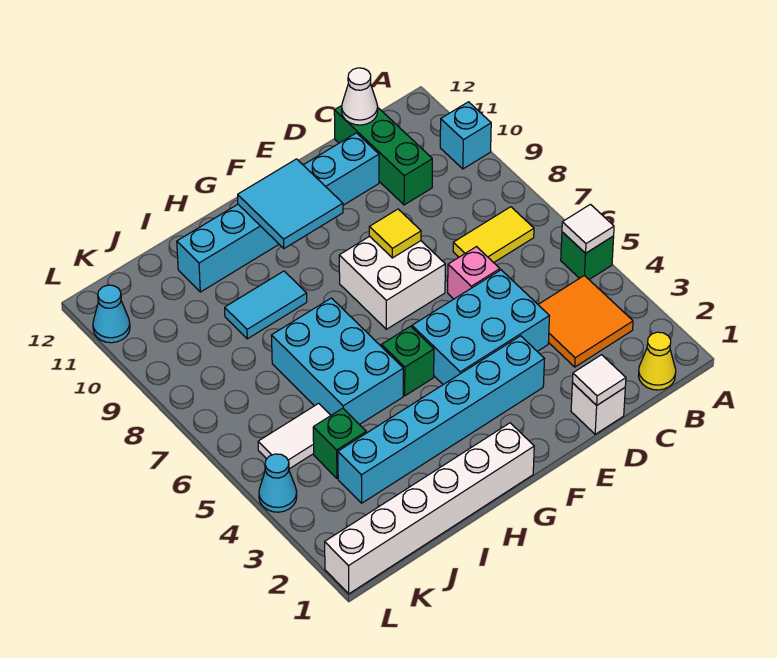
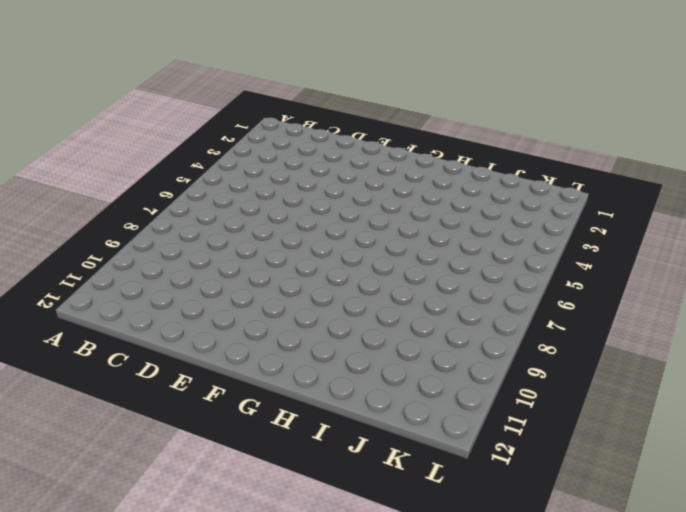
none -> green 1x1 brick [561,232,614,279]
none -> cyan 1x1 brick [440,102,491,169]
none -> yellow 1x1 cone [638,332,676,390]

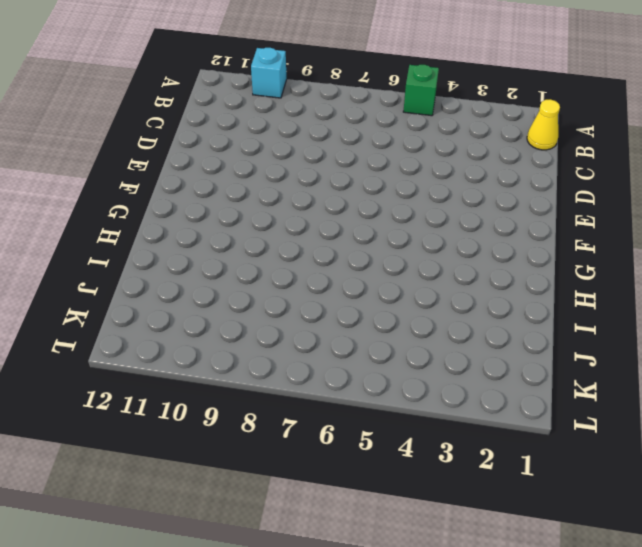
none -> orange 2x2 tile [538,275,633,367]
none -> yellow 1x2 tile [453,207,534,263]
none -> green 1x3 brick [334,106,432,205]

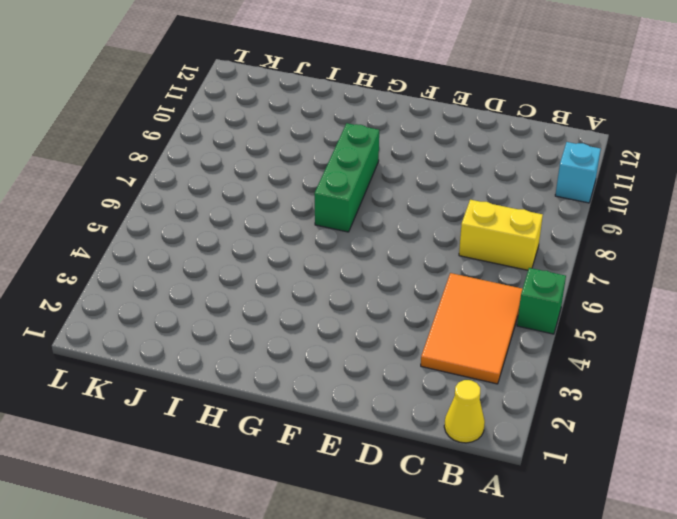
orange 2x3 tile [421,273,522,384] -> orange 2x2 tile [538,275,633,367]
yellow 1x2 brick [459,200,543,270] -> yellow 1x2 tile [453,207,534,263]
green 1x3 brick [314,123,379,232] -> green 1x3 brick moved to [334,106,432,205]
none -> white 1x1 brick [571,383,625,434]
none -> cyan 2x3 brick [412,270,549,384]
none -> pink 1x1 brick [448,247,500,299]

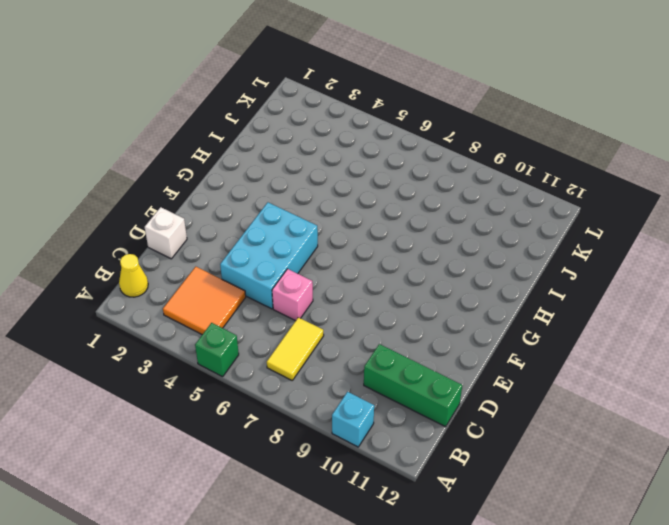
none -> cyan 1x6 brick [177,133,379,292]
none -> cyan 1x6 brick [338,336,544,503]
none -> white 2x2 brick [339,236,445,329]

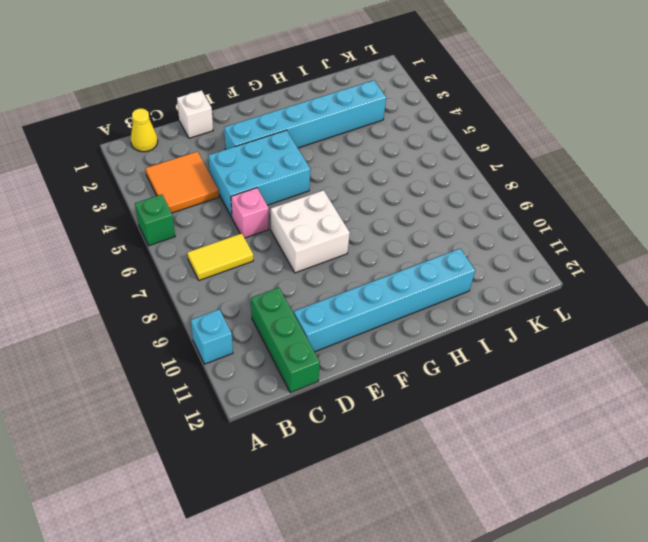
none -> white 1x6 brick [325,423,534,594]
none -> green 1x1 brick [381,326,434,396]
none -> cyan 2x3 brick [271,298,403,425]

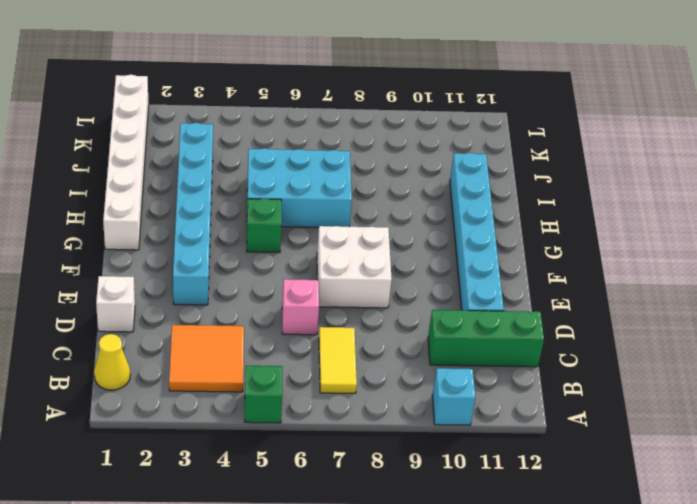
none -> cyan 2x3 brick [412,270,549,384]
none -> cyan 1x2 tile [225,271,307,339]
none -> green 1x1 brick [313,408,366,478]

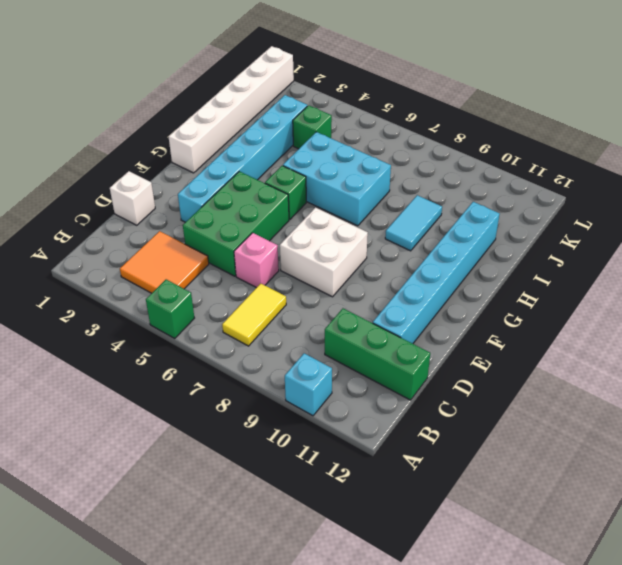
green 2x3 brick [183,171,289,276] -> cyan 2x3 brick [412,270,549,384]
none -> yellow 1x1 cone [638,332,676,390]
none -> white 1x2 tile [258,403,331,469]
none -> cyan 1x1 cone [259,454,297,512]

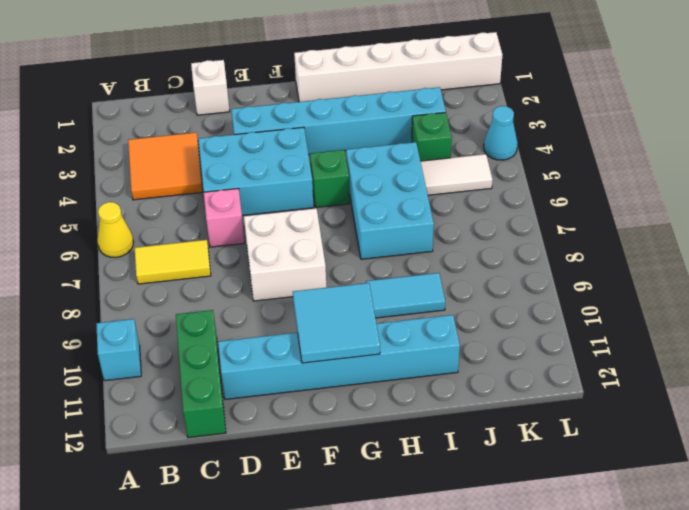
yellow 1x1 cone [98,202,134,257] -> yellow 1x1 cone moved to [638,332,676,390]
none -> green 1x1 brick [561,232,614,279]
none -> cyan 1x1 cone [93,285,130,343]
none -> white 1x1 tile [562,204,614,253]

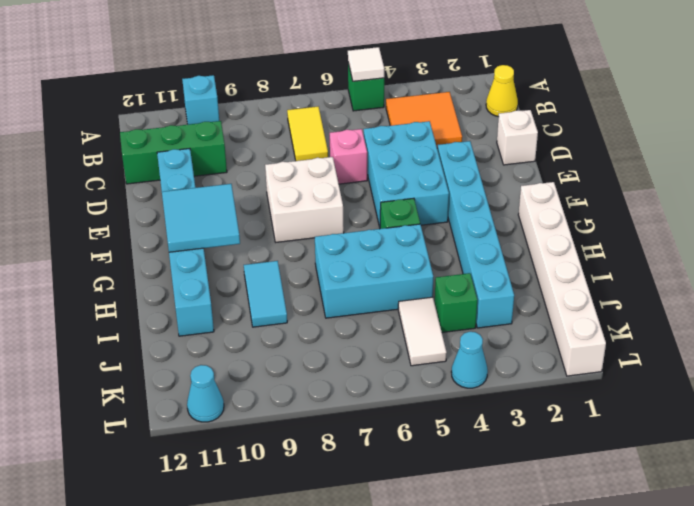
none -> white 1x1 cone [342,68,378,125]
none -> white 1x1 tile [572,355,626,405]
none -> yellow 1x1 tile [369,209,421,258]

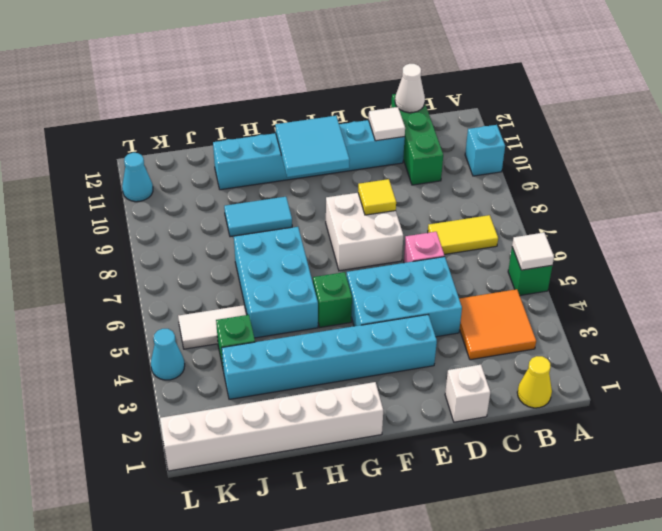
white 1x1 tile [369,107,405,141] -> white 1x1 tile moved to [572,355,626,405]

